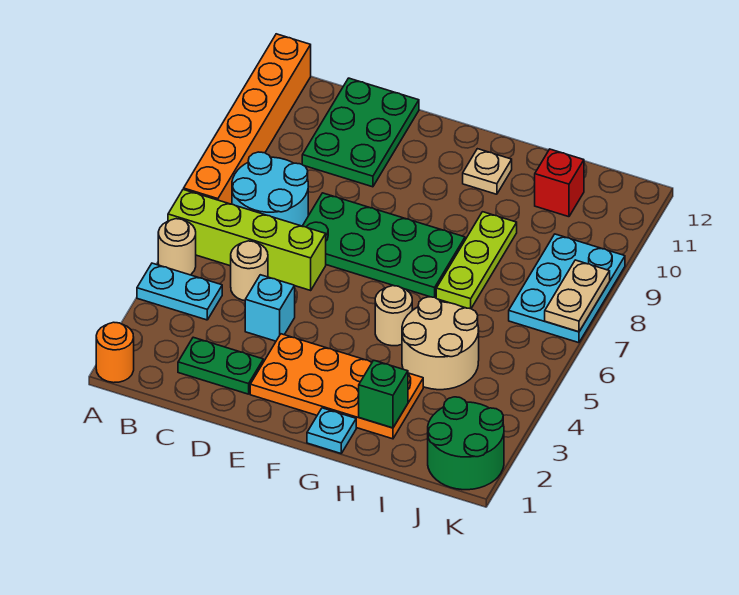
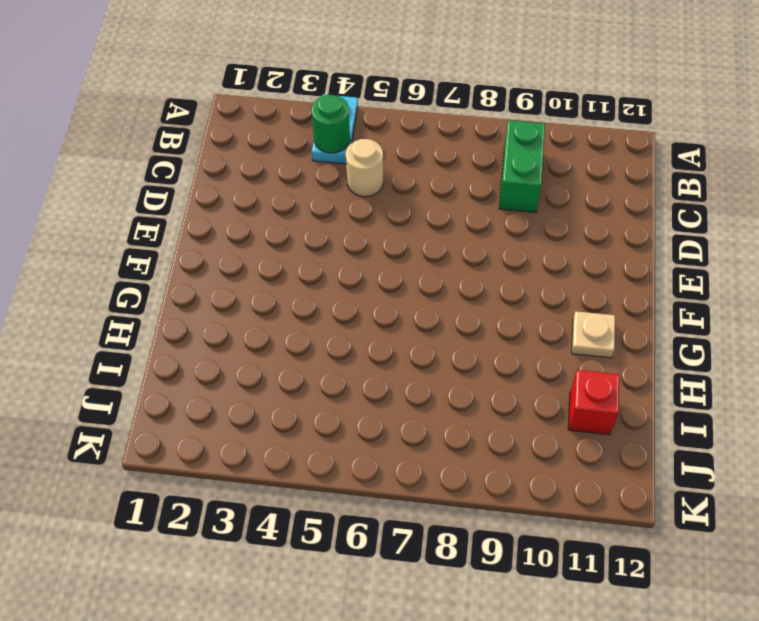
green 1x1 round brick [311,95,350,153] -> none
green 1x2 brick [499,120,545,213] -> none
none -> orange 1x1 round brick [96,322,134,383]
none -> tan 1x1 round brick [158,219,196,275]
none -> lime 1x4 brick [168,189,326,290]

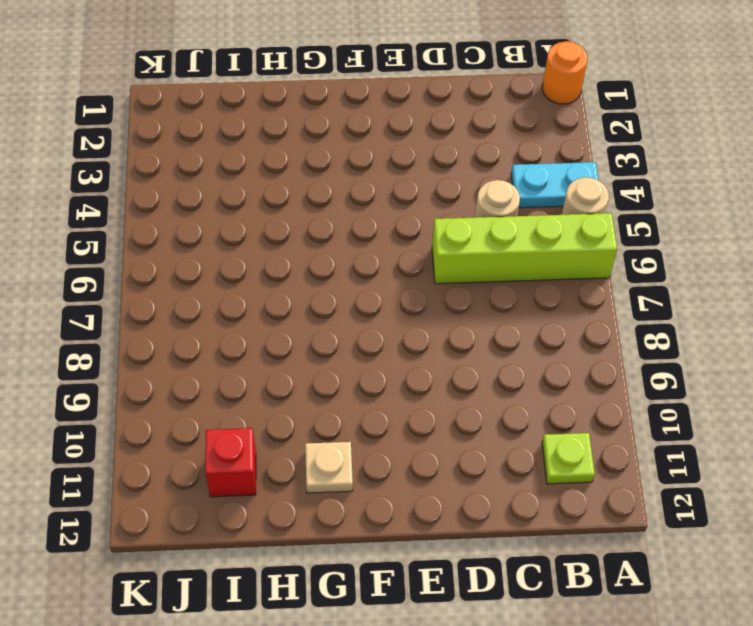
lime 1x1 plate [542,433,595,484] -> none
none -> orange 1x6 brick [184,34,311,204]
none -> cyan 2x2 round brick [232,152,308,226]
none -> green 1x2 plate [178,337,263,394]

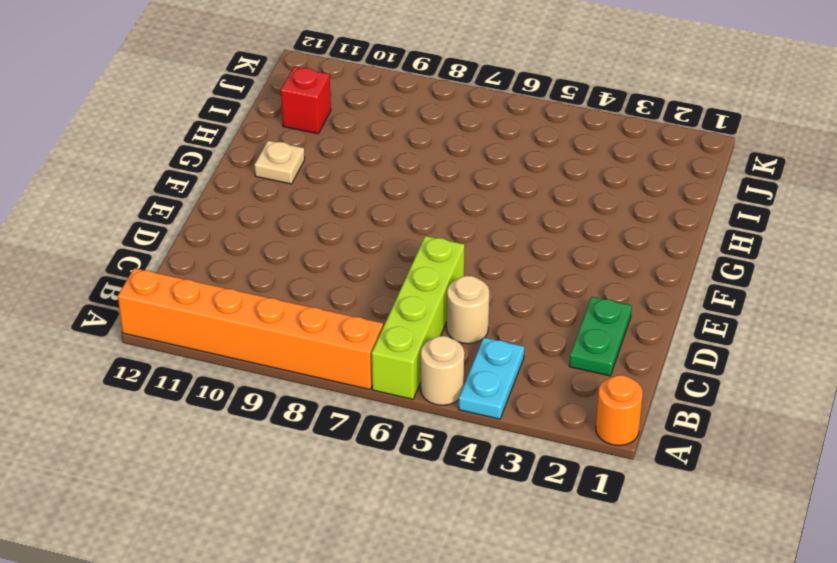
none -> cyan 2x2 round brick [232,152,308,226]
none -> green 2x3 plate [302,78,419,187]
none -> cyan 1x1 brick [245,275,295,341]

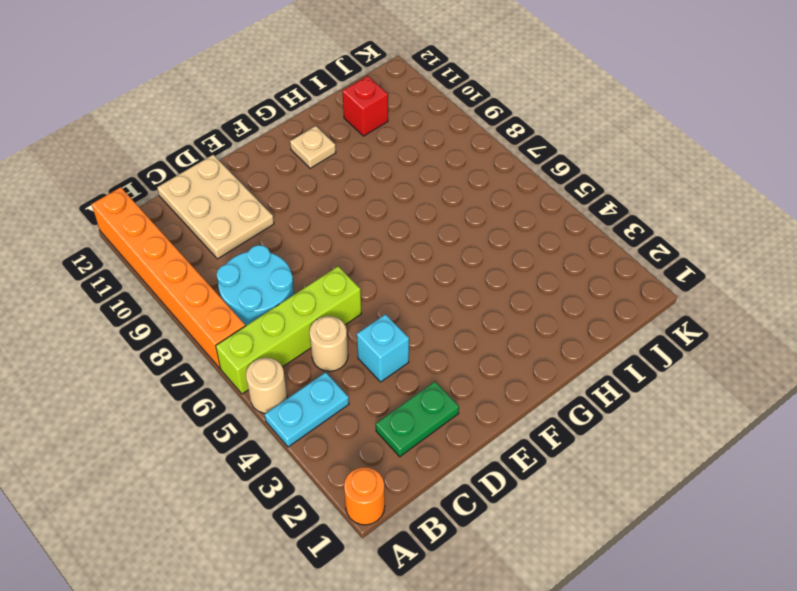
tan 2x3 plate [157,155,274,259] -> green 2x3 plate [302,78,419,187]
none -> green 2x4 plate [303,193,465,297]
none -> orange 2x4 plate [250,334,423,439]
none -> cyan 1x1 plate [307,408,356,453]

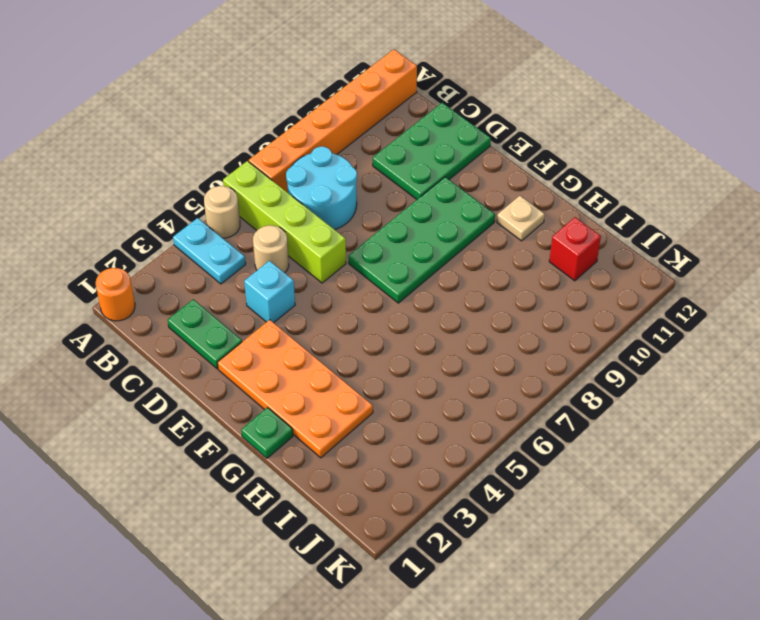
green 2x4 plate [348,177,495,303] -> green 2x4 plate turned to [303,193,465,297]
green 1x1 plate [241,407,293,458] -> cyan 1x1 plate [307,408,356,453]
none -> tan 1x1 round brick [375,286,412,346]
none -> tan 2x2 round brick [402,297,479,390]
none -> lime 1x3 plate [436,212,517,309]

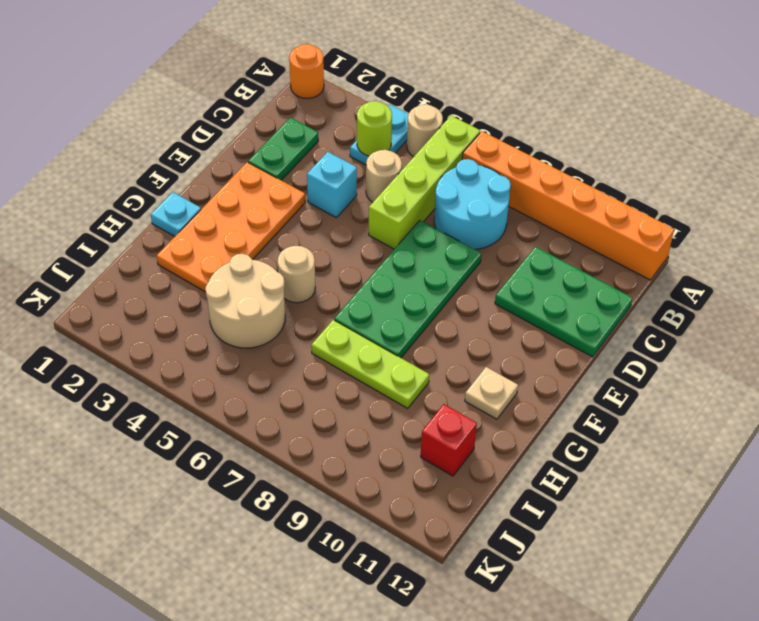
lime 1x1 round brick [357,101,392,156] -> none
none -> green 2x2 round brick [428,397,504,490]
none -> cyan 2x3 plate [509,234,625,343]
none -> green 1x1 brick [359,360,408,428]

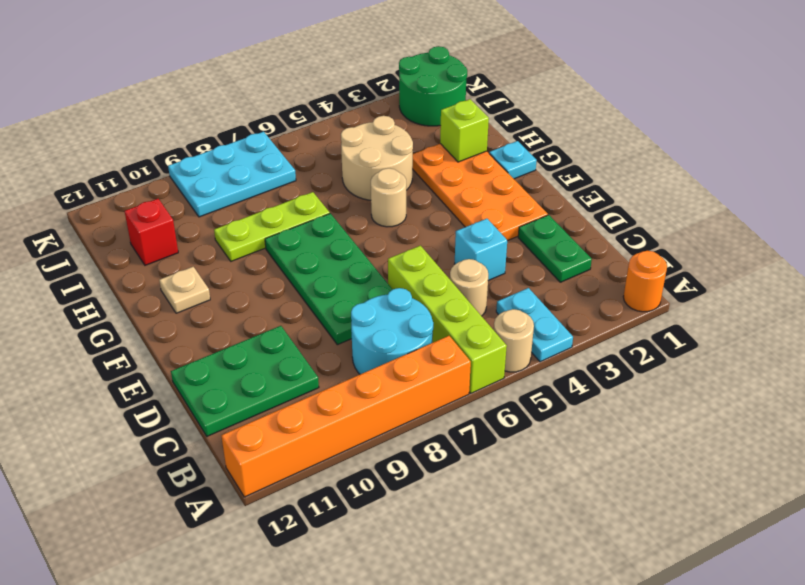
lime 1x1 brick [440,99,489,162] -> green 1x1 brick [359,360,408,428]
none -> tan 1x2 plate [545,260,610,332]

